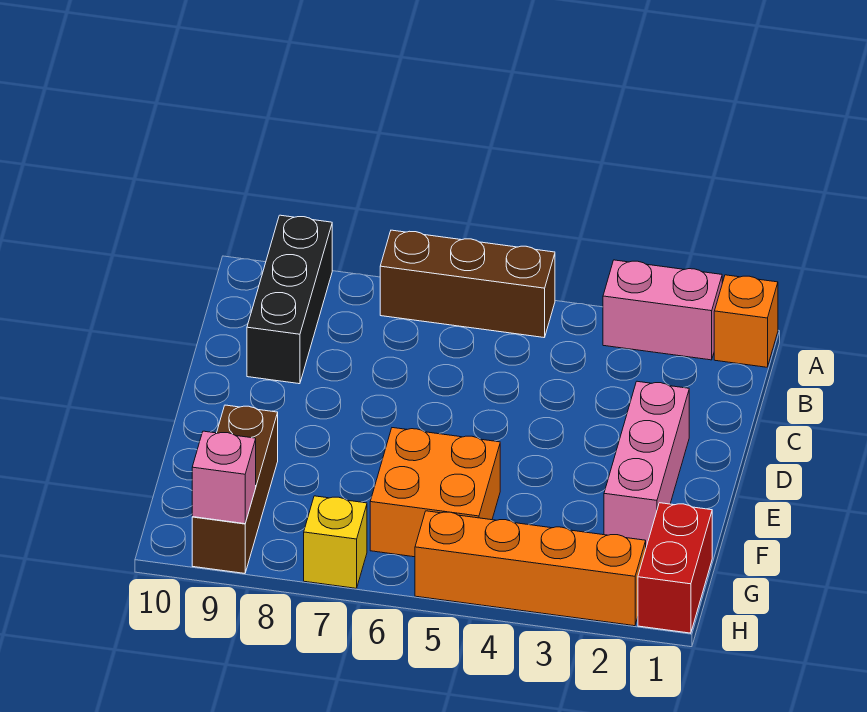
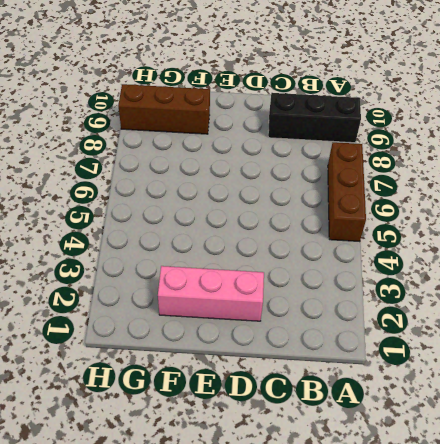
none -> orange 1x1 brick [714,275,778,367]
none -> pink 1x2 brick [603,260,722,360]

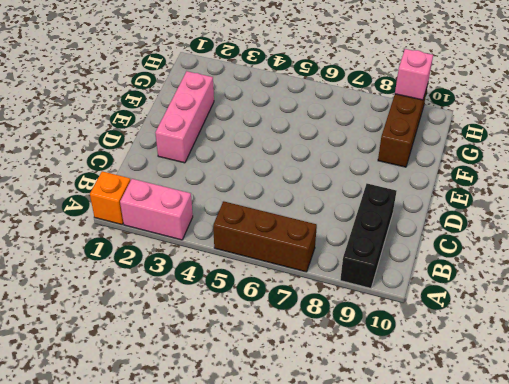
none -> orange 2x2 brick [370,428,500,557]
none -> red 1x2 brick [638,503,712,633]

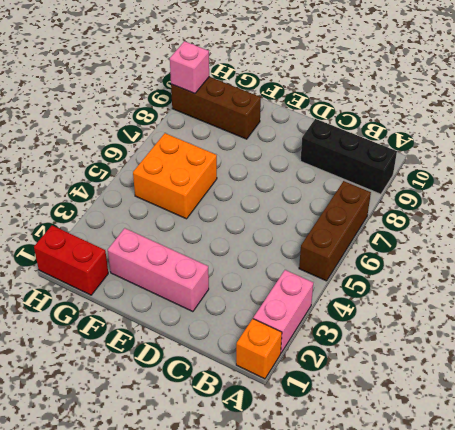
none -> orange 1x4 brick [415,511,646,626]
none -> yellow 1x1 brick [304,496,367,588]

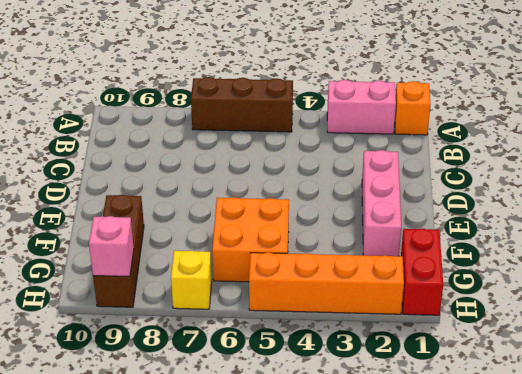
none -> black 1x3 brick [247,215,332,384]

